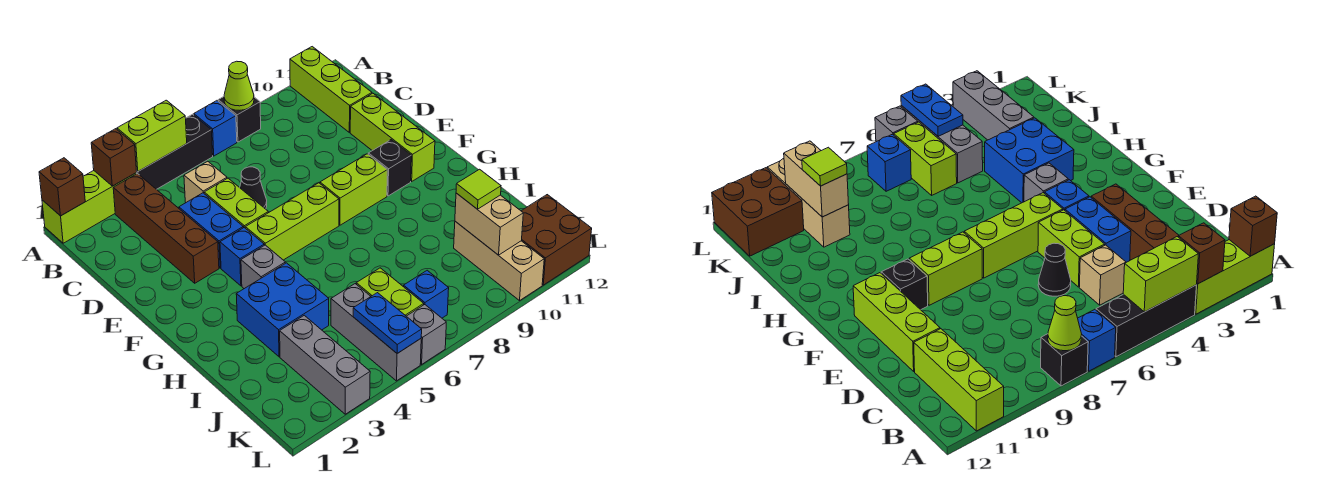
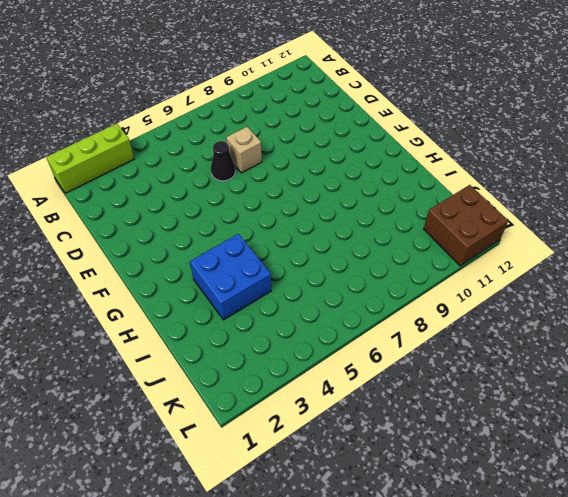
tan 1x1 brick [226,127,262,173] -> tan 1x1 brick moved to [184,161,227,202]
none -> black 1x3 brick [136,114,213,189]
none -> blue 1x1 brick [194,101,237,156]
none -> black 1x1 brick [218,97,261,142]
none -> lime 1x3 brick [290,47,372,133]

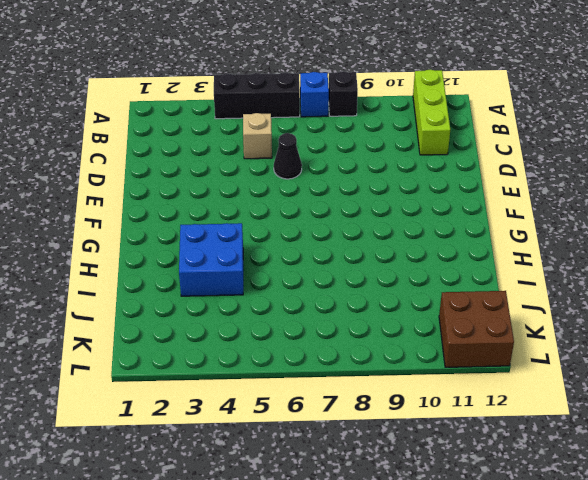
none -> lime 1x3 brick [42,171,137,243]
none -> brown 1x4 brick [113,174,219,283]
none -> blue 1x2 brick [179,193,243,268]
none -> lime 1x2 brick [204,178,268,228]

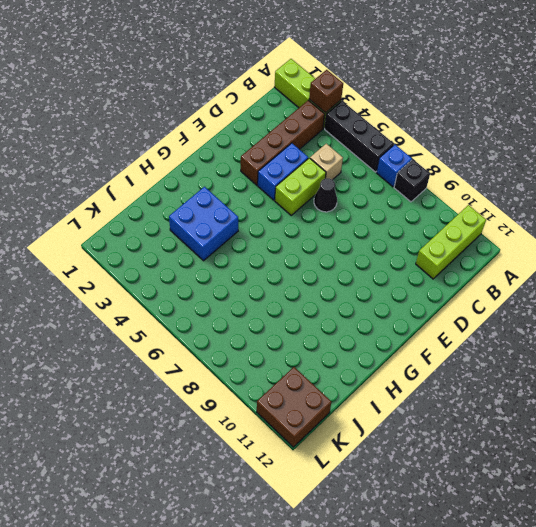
none -> lime 1x3 brick [350,93,435,181]
none -> blue 1x1 brick [220,228,264,286]
none -> lime 1x3 brick [245,183,339,260]
none -> lime 1x2 brick [320,154,387,225]

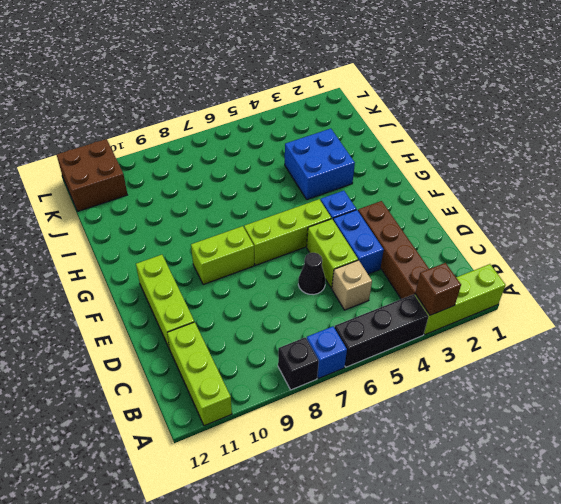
none -> black 1x1 brick [368,140,411,196]
none -> grey 1x1 brick [241,245,285,289]
none -> grey 1x3 brick [280,315,370,414]
none -> grey 1x3 brick [331,284,421,381]

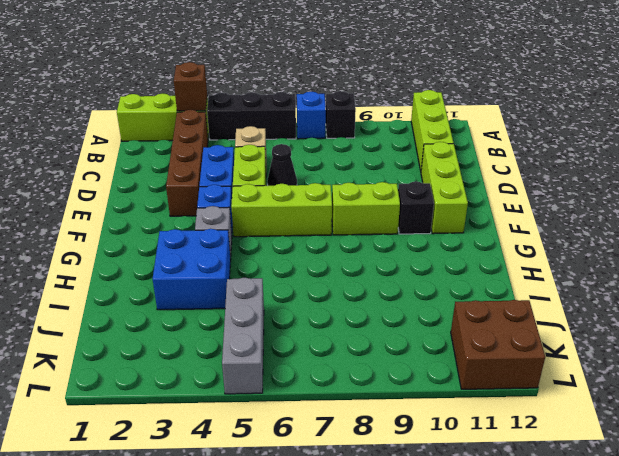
none -> grey 1x3 brick [280,315,370,414]
none -> lime 1x2 brick [356,268,424,316]
none -> tan 1x3 brick [454,221,544,301]
none -> blue 1x1 brick [404,270,449,318]

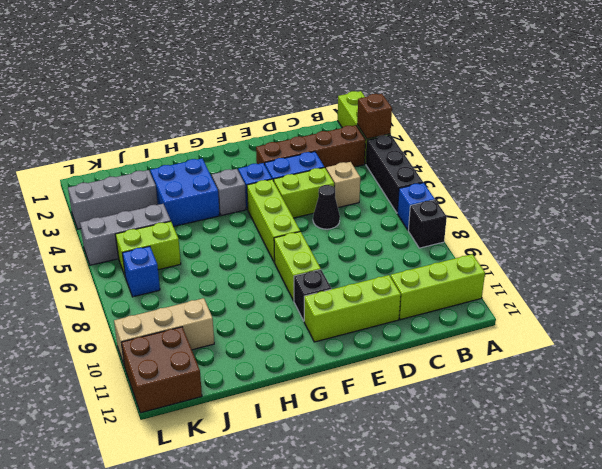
none -> grey 1x1 brick [407,305,446,364]
none -> brown 1x1 brick [39,158,85,216]
none -> lime 1x2 brick [117,100,187,171]
none -> lime 1x1 cone [224,61,254,110]

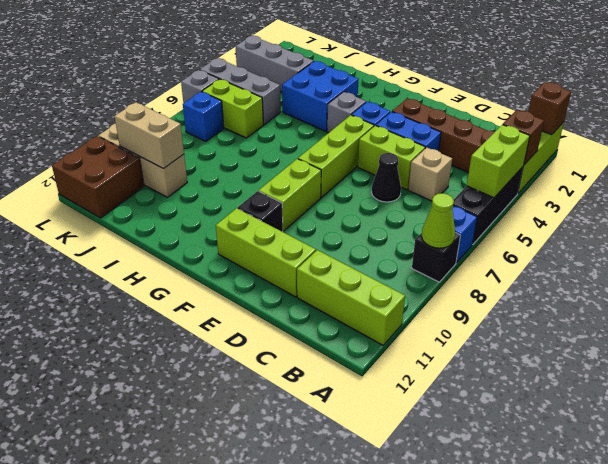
none -> blue 1x2 plate [353,293,422,354]
none -> lime 1x1 tile [456,169,501,209]

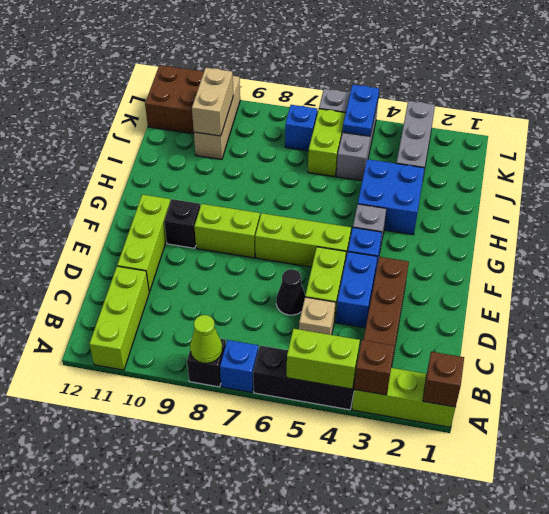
none -> lime 1x1 tile [456,169,501,209]

